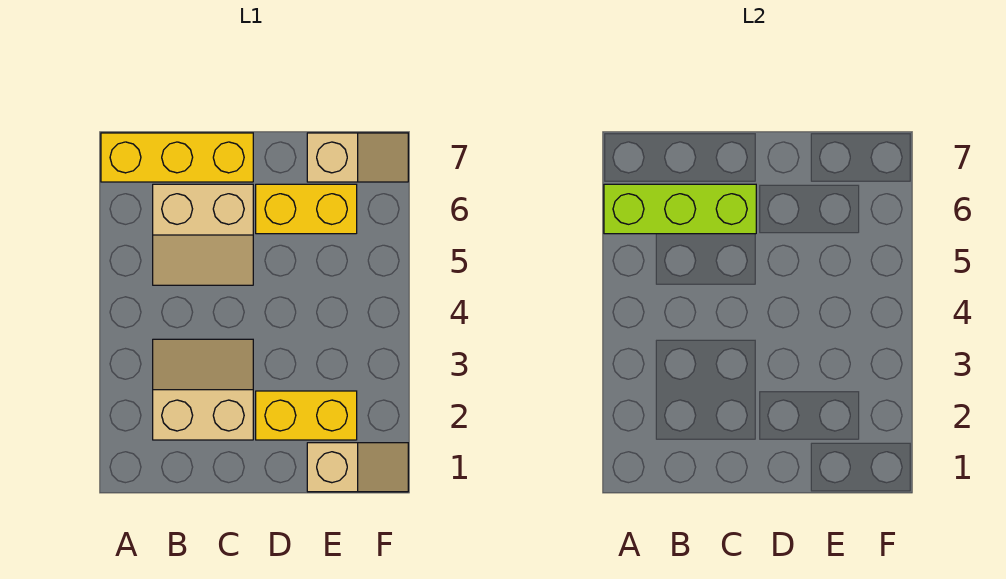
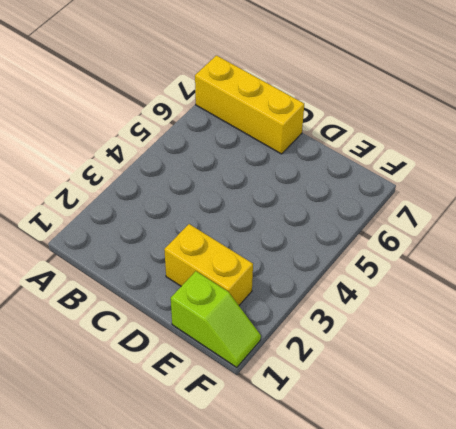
lime 1x2 slope [171,271,261,367] -> tan 1x2 slope [307,443,408,492]
none -> tan 2x2 slope [153,339,253,440]
none -> tan 2x2 slope [153,184,253,285]

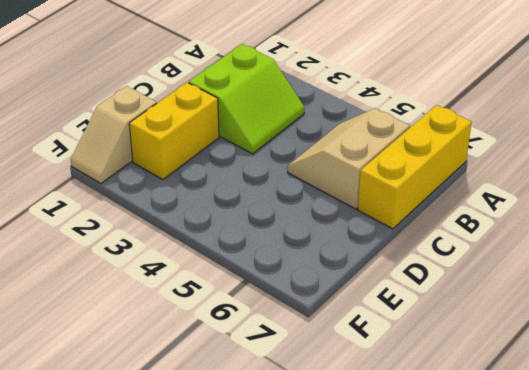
lime 2x2 slope [189,44,304,154] -> tan 2x2 slope [153,339,253,440]
none -> yellow 1x2 brick [256,184,357,234]
none -> tan 1x2 slope [307,133,408,182]

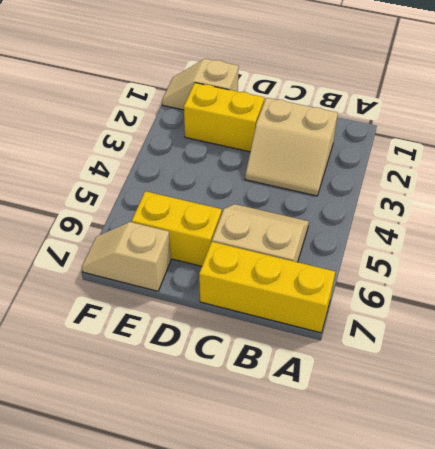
none -> lime 1x3 brick [604,184,756,234]

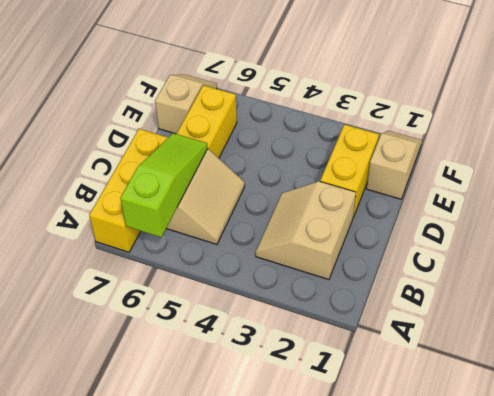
lime 1x3 slope [120,133,208,237] -> lime 1x3 brick [604,184,756,234]

